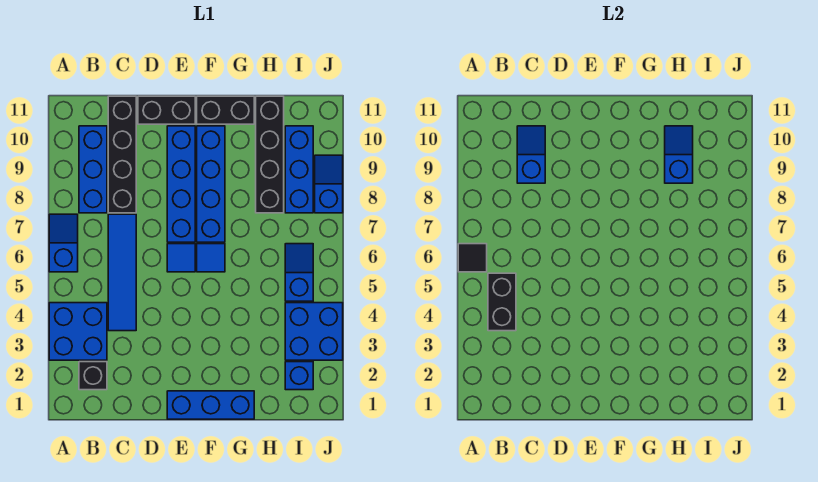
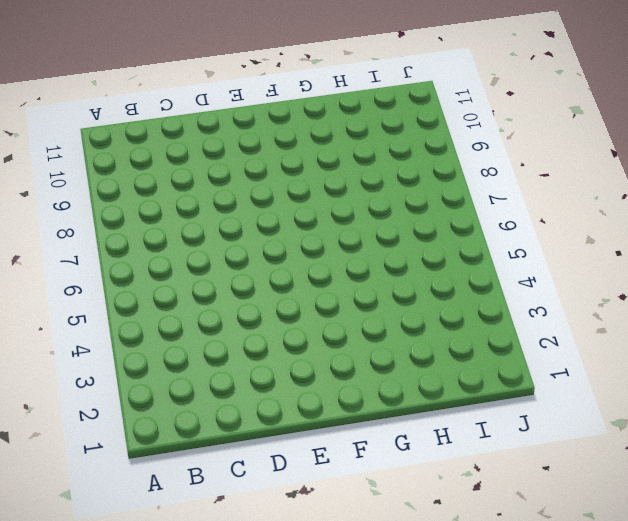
none -> blue 2x2 brick [49,303,107,360]
none -> blue 1x2 slope [49,214,78,272]
none -> black 1x1 brick [79,362,107,390]

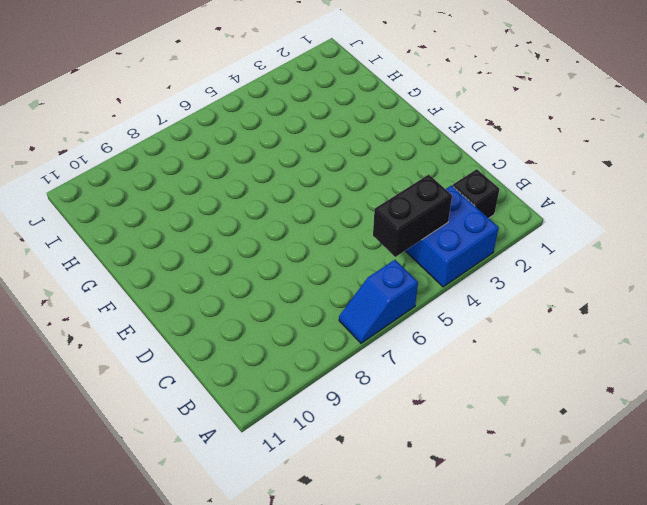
none -> blue 1x3 brick [79,126,107,213]
none -> blue 1x4 tile [108,214,136,331]
none -> black 1x4 brick [108,96,136,213]

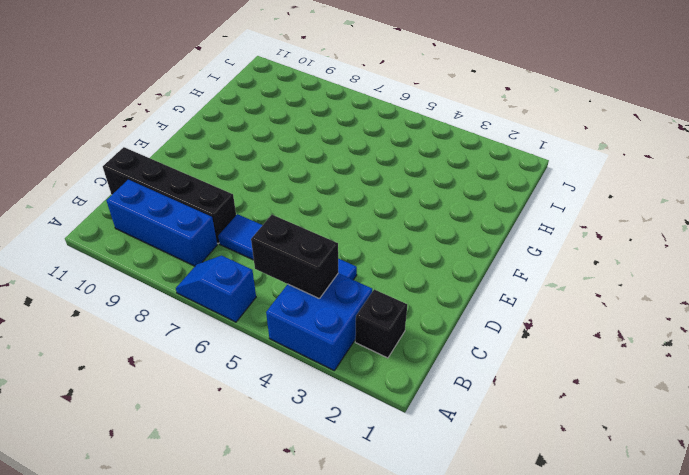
none -> black 1x2 brick [138,96,195,124]
none -> blue 1x3 brick [167,391,254,419]
none -> blue 1x1 tile [167,244,195,272]

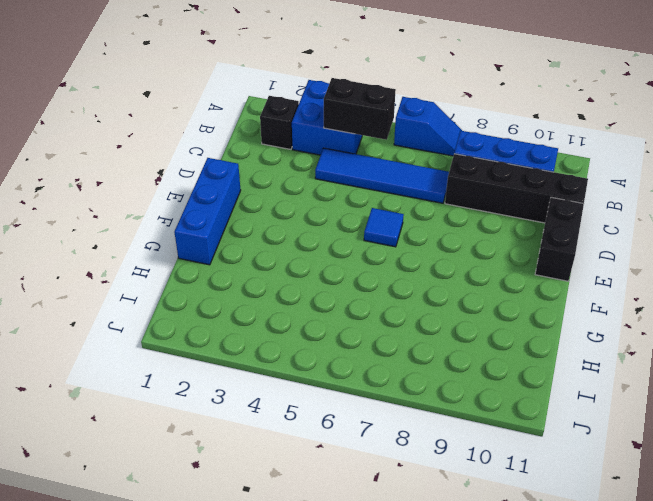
none -> blue 1x4 brick [167,126,195,242]
none -> blue 1x1 tile [197,244,225,272]
none -> blue 1x4 brick [197,126,225,242]

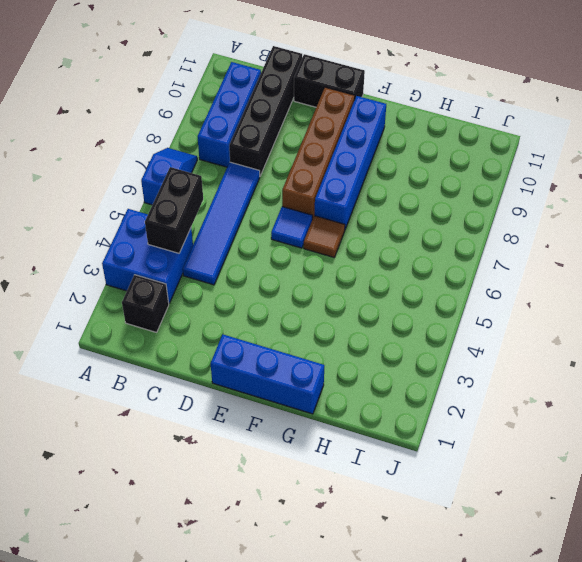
brown 1x4 brick [282,87,355,219] -> blue 1x4 brick [167,126,195,242]
brown 1x1 tile [304,216,345,257] -> blue 1x1 tile [197,244,225,272]
none -> black 1x2 brick [197,96,254,124]
none -> black 1x4 brick [256,96,284,213]
none -> blue 1x1 brick [285,362,313,390]

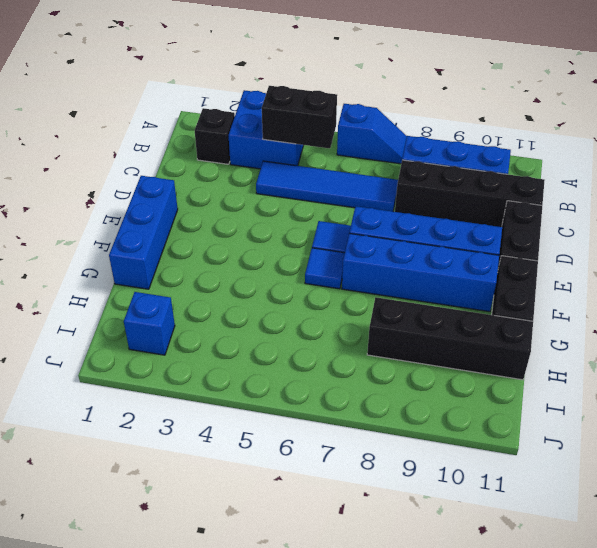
none -> blue 2x2 brick [285,303,343,360]
none -> blue 1x2 slope [285,244,313,301]
none -> blue 1x3 brick [285,126,313,213]

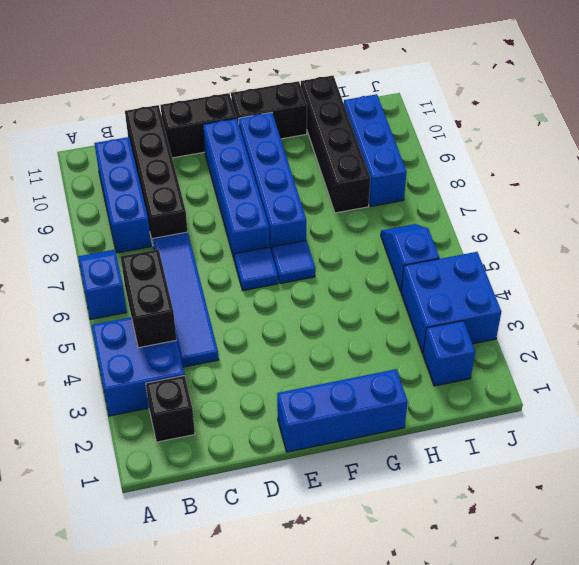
none -> blue 1x2 slope [315,155,343,213]
none -> black 1x1 tile [458,244,487,272]
none -> blue 1x2 slope [517,126,545,183]

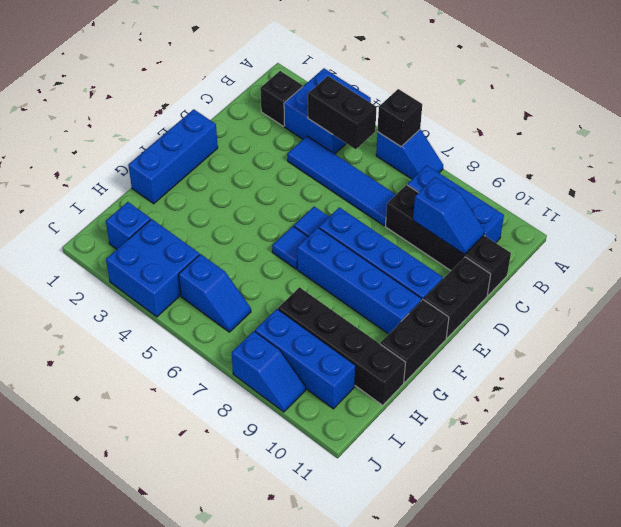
black 1x1 brick [377,89,422,147] -> black 1x1 tile [458,244,487,272]
none -> blue 1x2 slope [665,126,693,183]

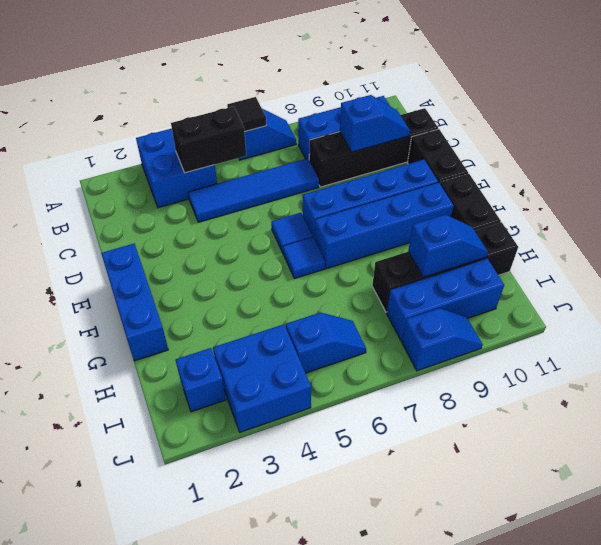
none -> black 1x1 brick [79,362,107,390]

